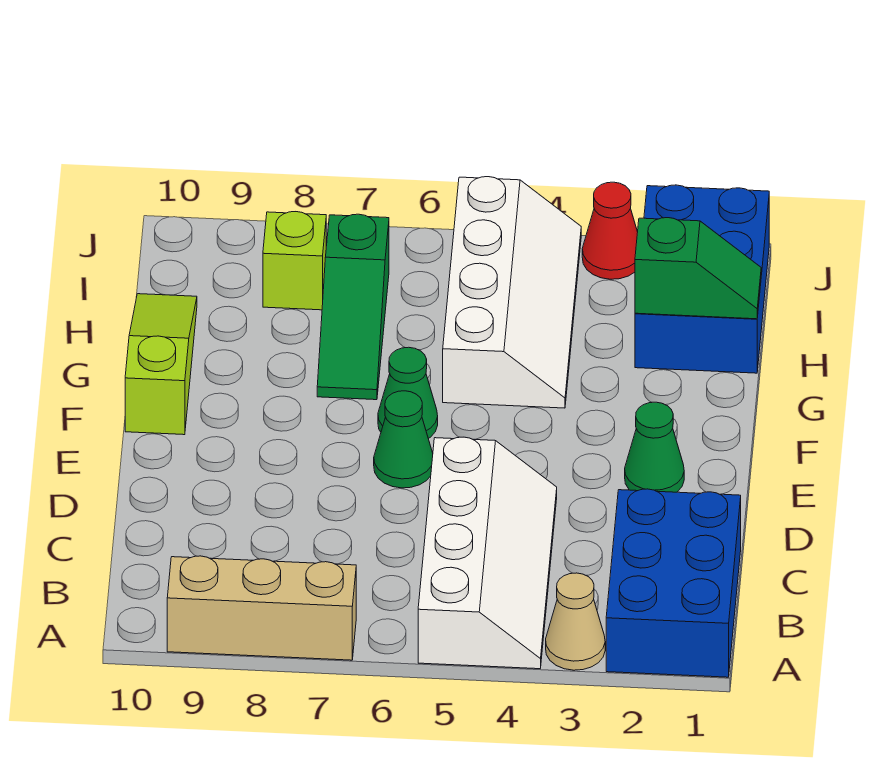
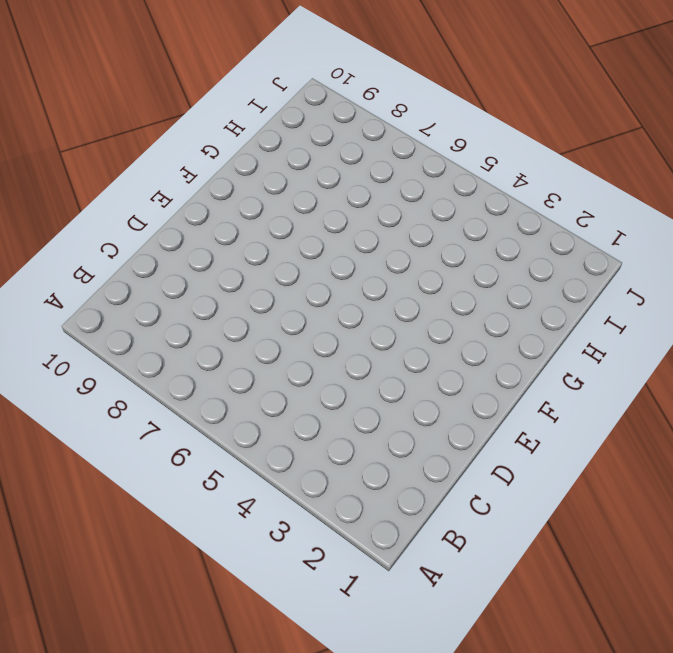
none -> blue 2x3 brick [606,489,741,677]
none -> tan 1x1 cone [546,573,605,670]
none -> white 2x4 slope [418,437,557,669]

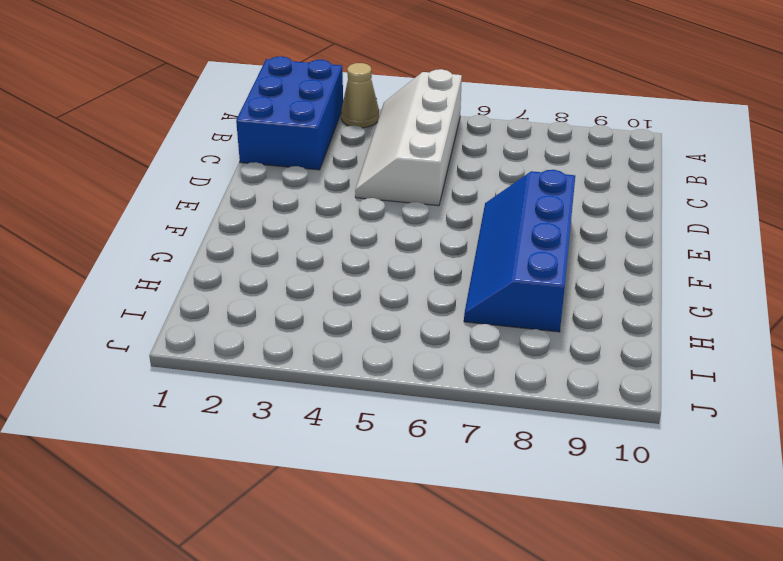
blue 2x4 slope [464,170,575,332] -> green 1x3 slope [317,214,389,400]
none -> tan 1x3 brick [167,556,356,660]
none -> green 1x1 cone [625,402,684,492]
none -> green 1x1 cone [374,391,433,488]

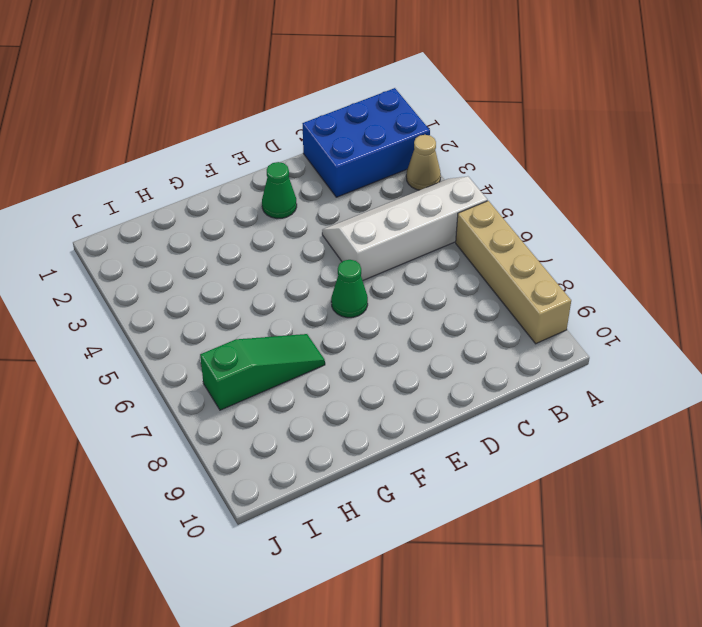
tan 1x4 brick [456,201,571,344] -> tan 1x3 brick [167,556,356,660]
none -> green 1x1 cone [378,347,438,439]
none -> lime 1x3 slope [125,294,197,435]
none -> white 2x4 slope [443,177,581,408]

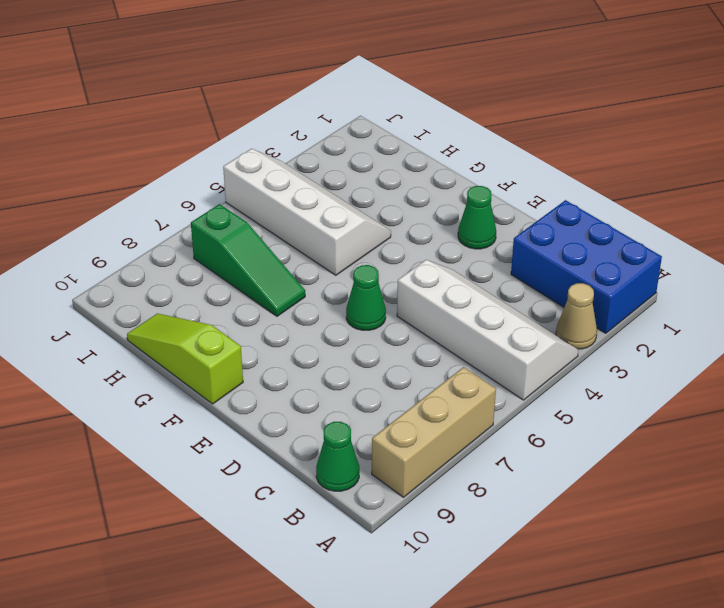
green 1x1 cone [316,422,359,491] -> green 1x1 cone moved to [378,347,438,439]
none -> blue 2x3 brick [635,185,769,373]
none -> lime 1x1 brick [263,212,326,310]
none -> red 1x1 cone [582,182,638,279]

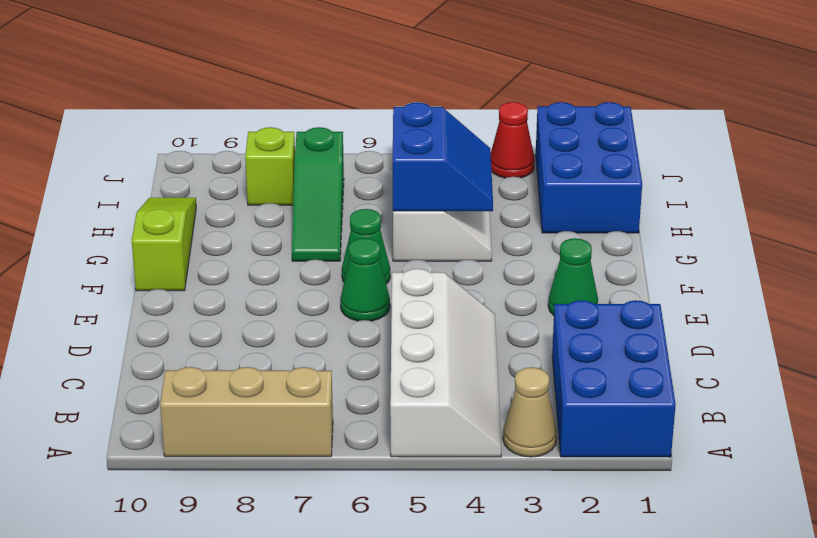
blue 2x2 slope [393,102,493,211] -> none
none -> green 1x2 slope [635,218,761,319]

